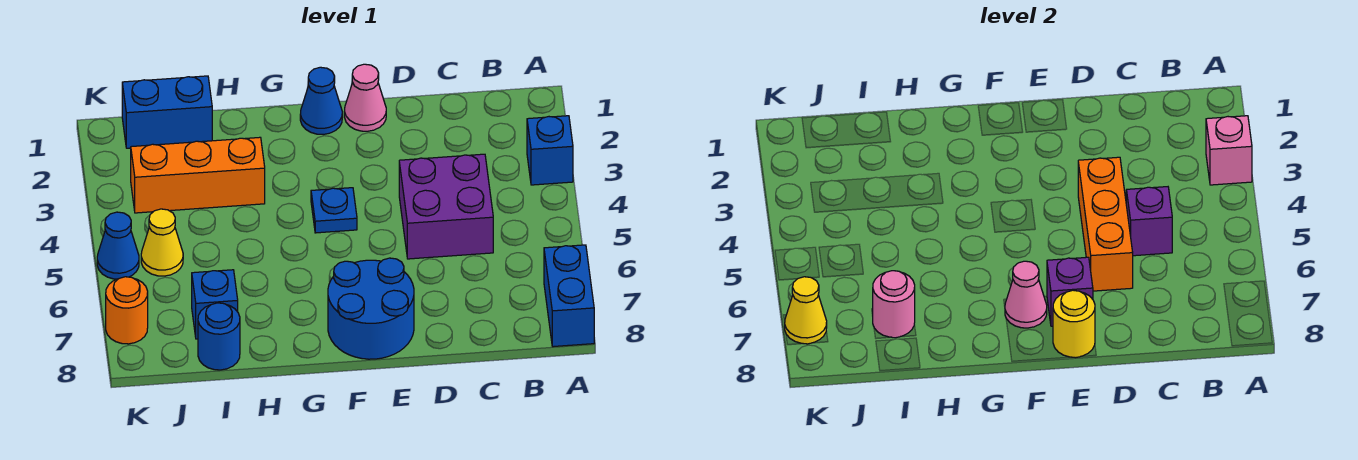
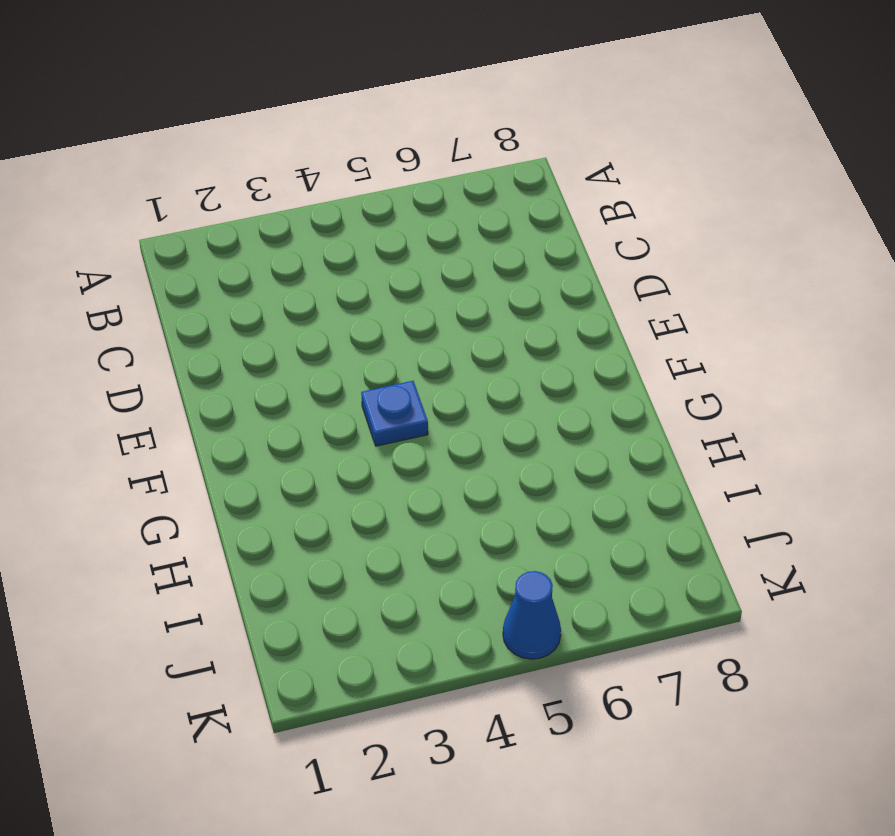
none -> blue 1x1 brick [527,116,573,185]
none -> blue 1x2 brick [544,245,594,347]
none -> purple 2x2 brick [399,154,493,259]

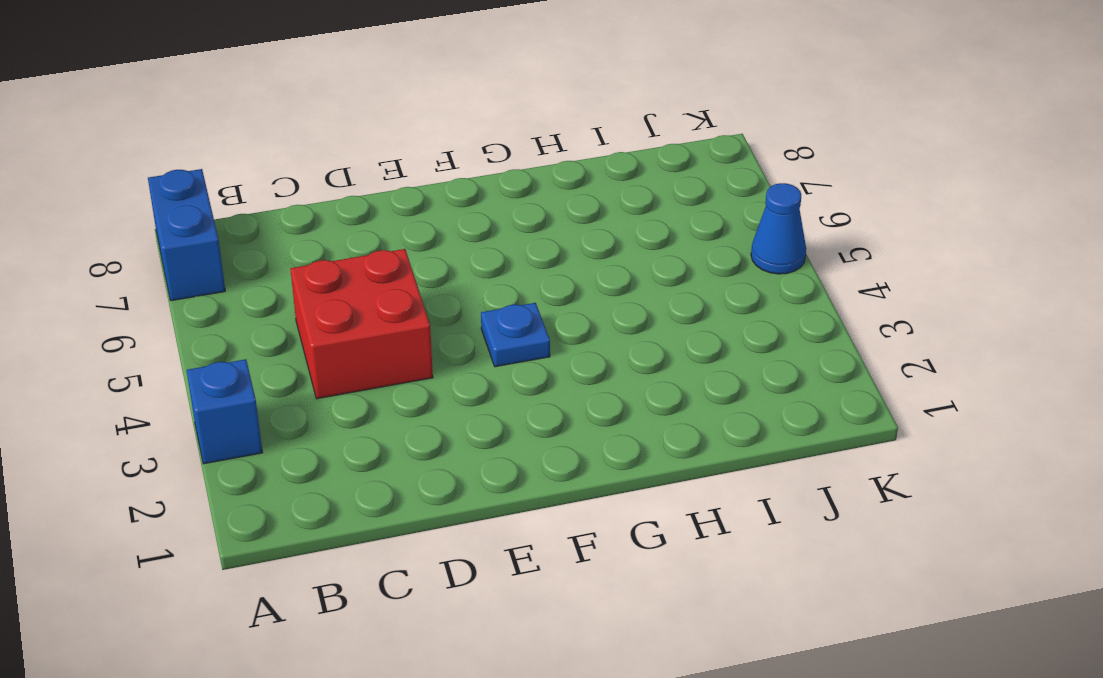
red 2x2 brick [290,249,433,399] -> purple 2x2 brick [399,154,493,259]
none -> pink 1x1 cone [344,64,386,131]
none -> blue 2x2 round brick [328,258,414,359]
none -> blue 1x1 cone [300,67,342,135]

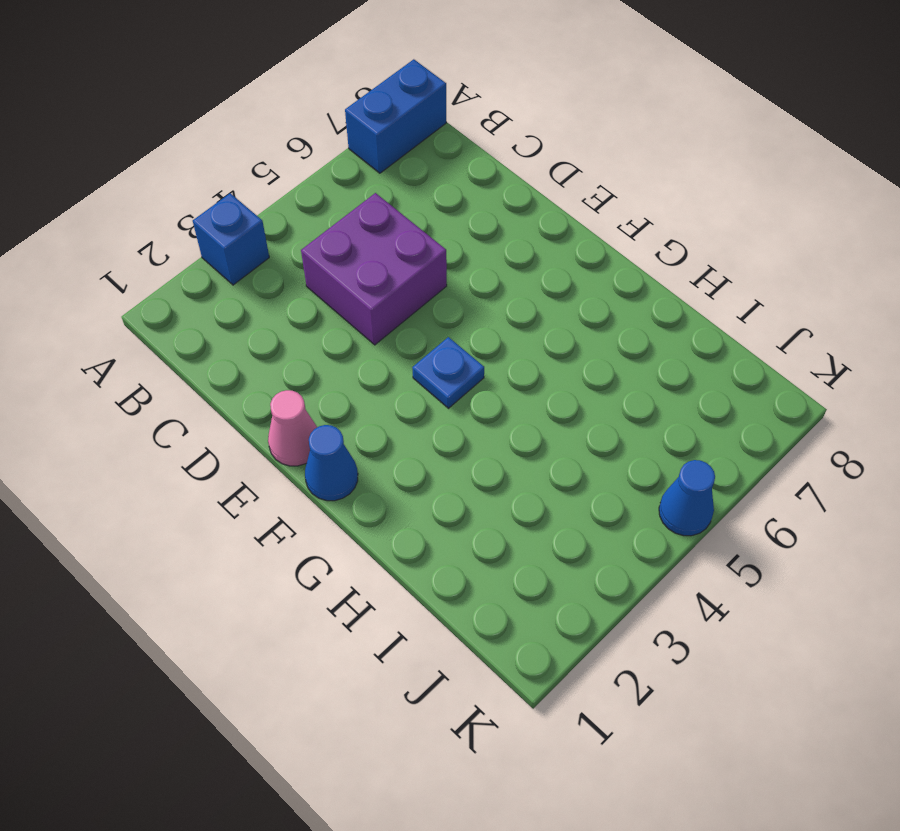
none -> blue 2x2 round brick [328,258,414,359]
none -> orange 1x3 brick [131,137,265,213]
none -> blue 1x2 brick [122,76,212,148]

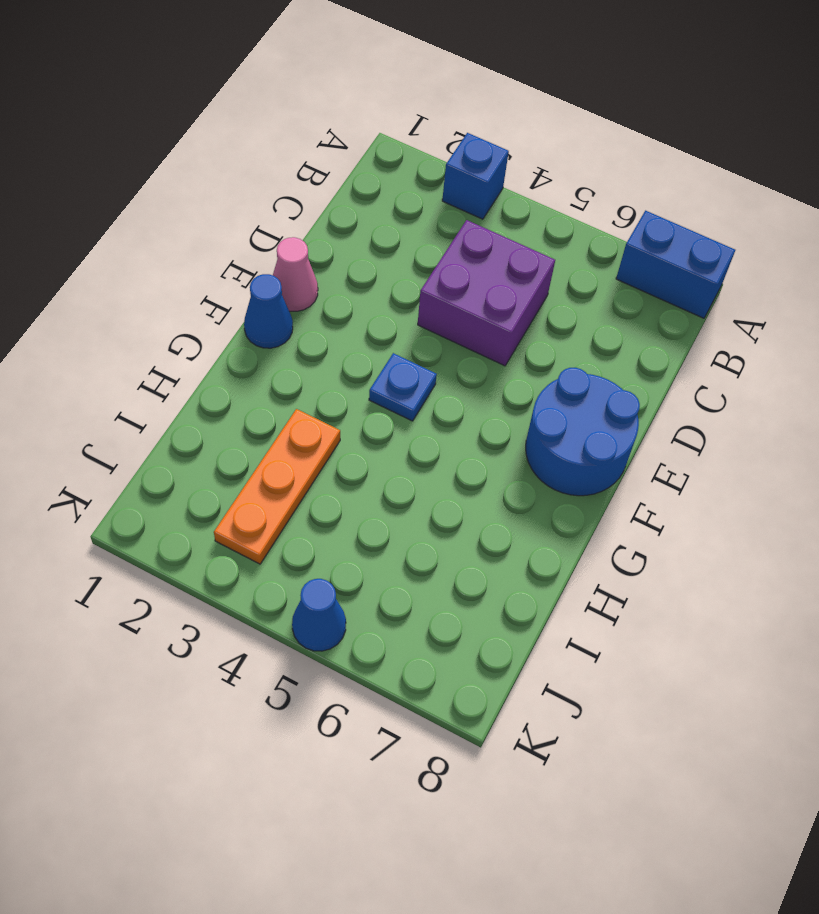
orange 1x3 plate [214,409,340,564] -> orange 1x3 brick [131,137,265,213]
none -> blue 1x2 brick [122,76,212,148]
none -> blue 1x1 brick [192,270,238,339]
none -> blue 1x1 round brick [198,303,240,370]

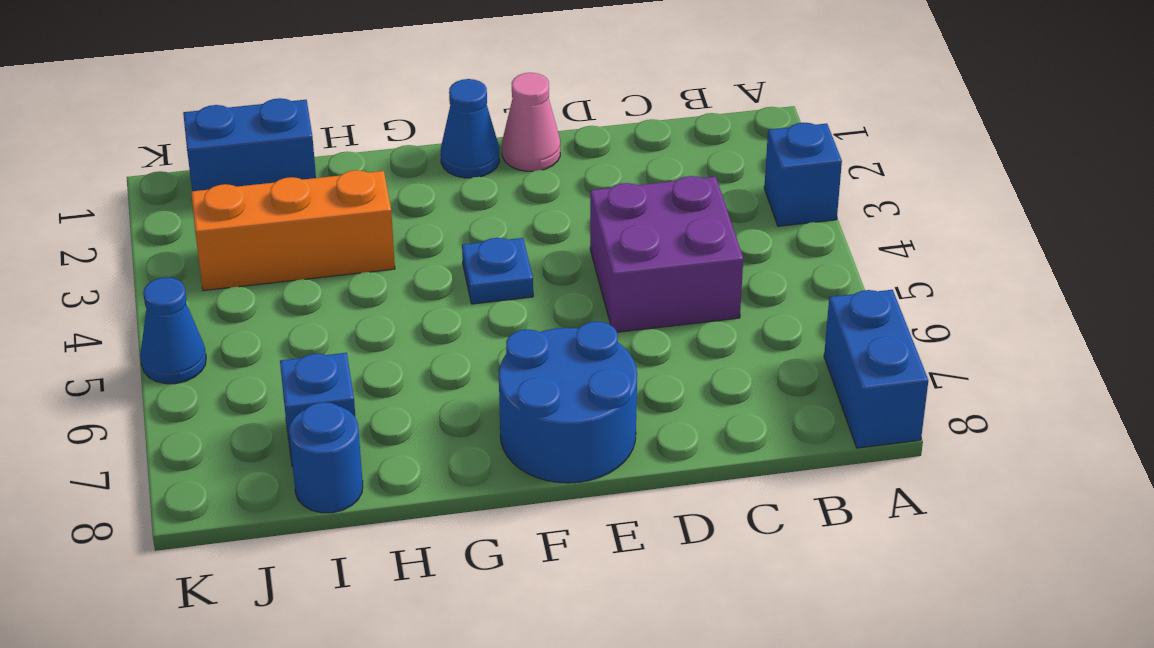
none -> yellow 1x1 cone [141,209,183,276]
none -> orange 1x1 round brick [106,277,148,344]
none -> pink 1x1 brick [1206,116,1252,185]

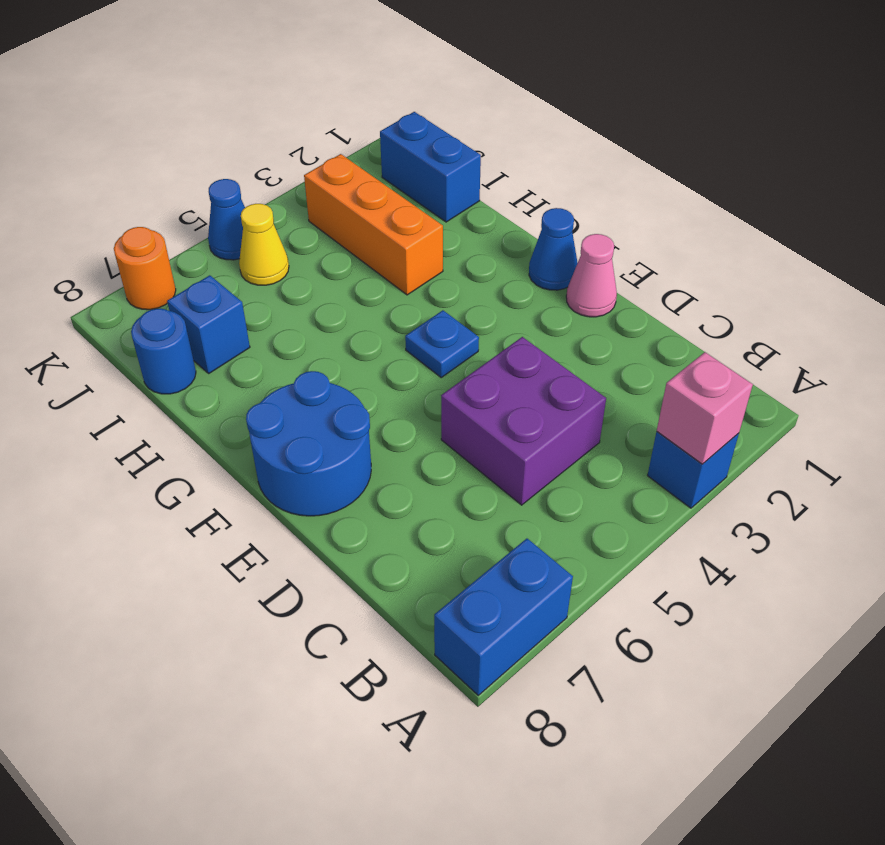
none -> purple 1x1 brick [1126,187,1172,256]
none -> orange 1x3 brick [1078,157,1133,291]
none -> purple 1x1 brick [1047,257,1093,326]

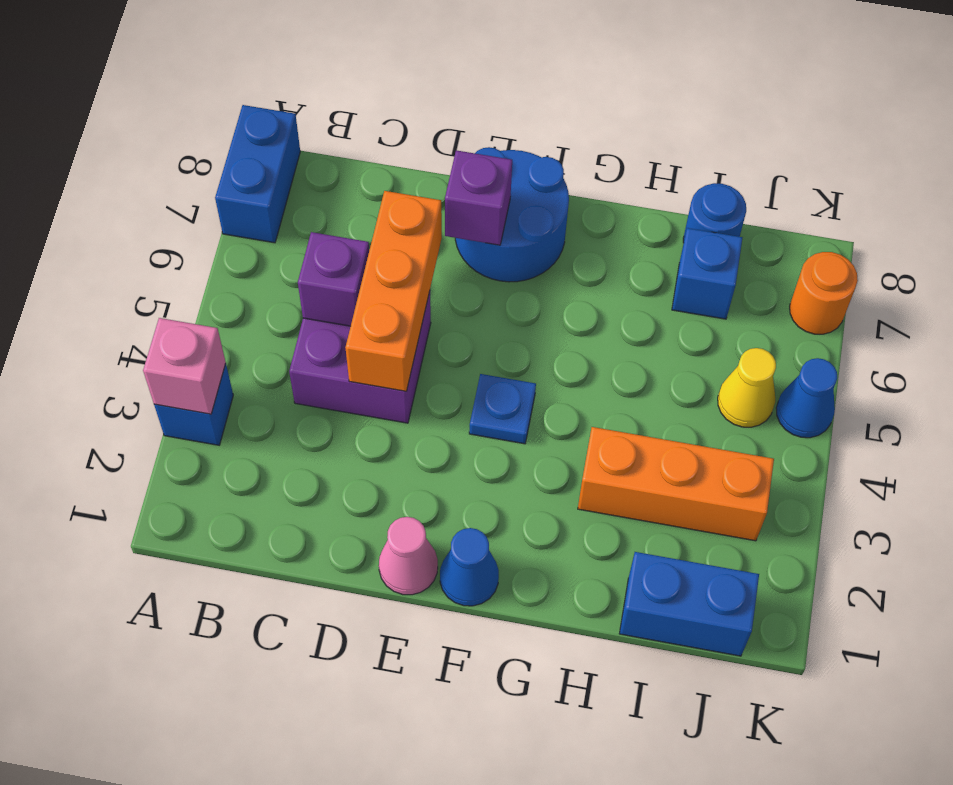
none -> yellow 1x1 round brick [1053,290,1095,358]
none -> pink 1x1 cone [1005,261,1047,328]
none -> pink 1x1 round brick [873,271,915,338]

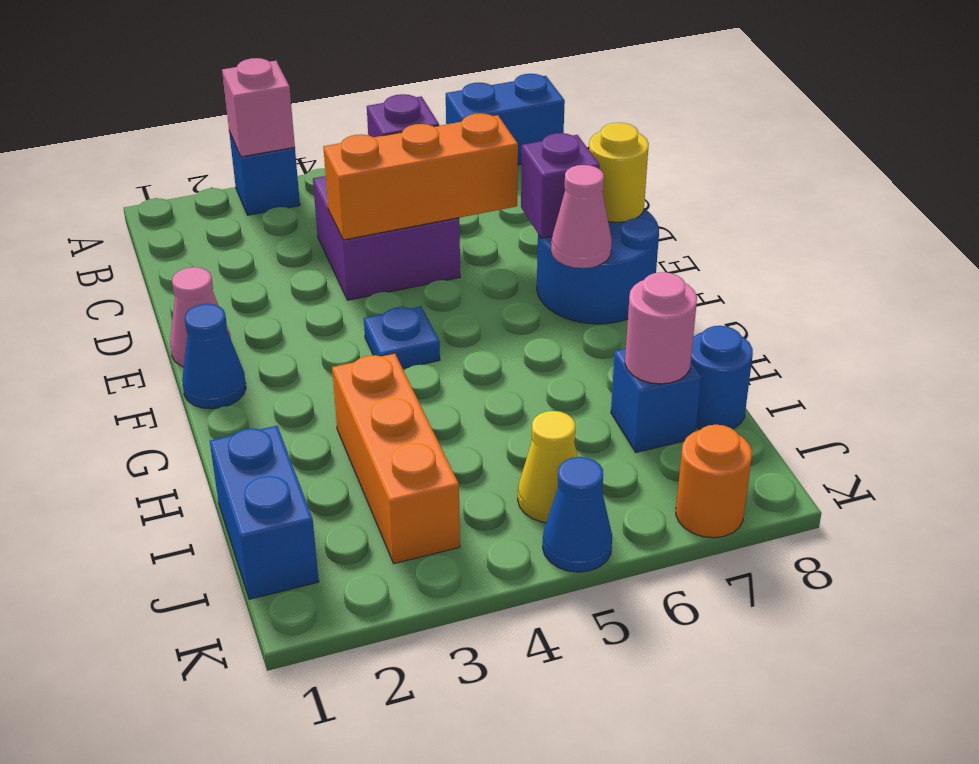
none -> yellow 1x1 cone [785,277,827,344]

